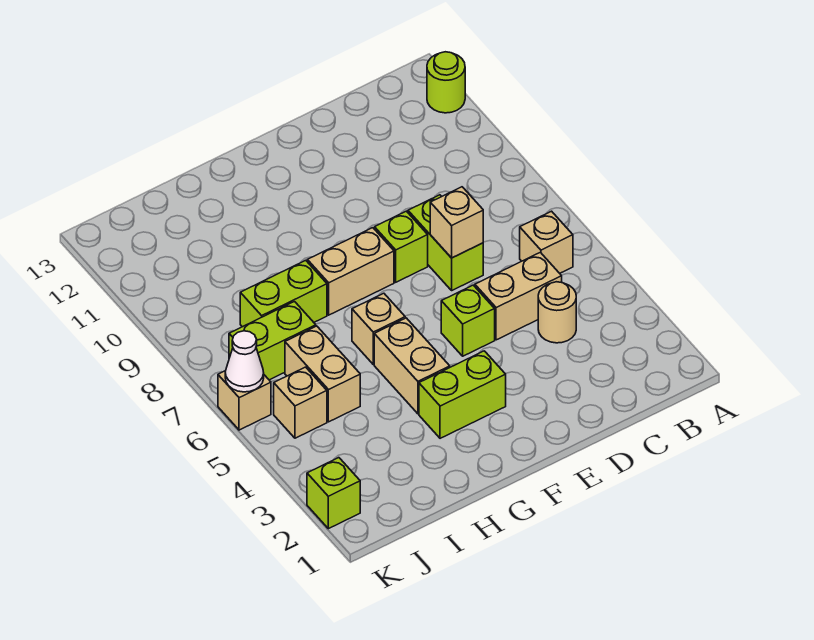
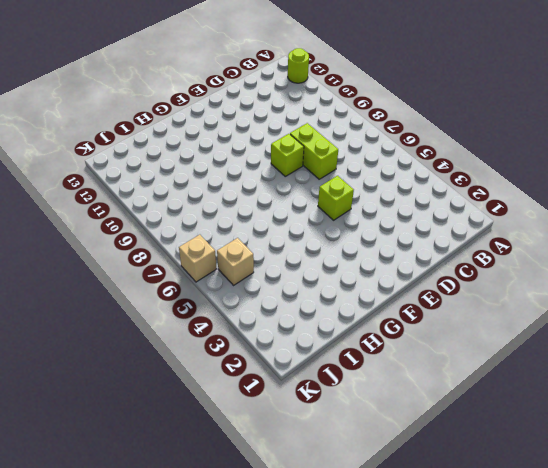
none -> tan 1x1 brick [520,211,573,273]
none -> tan 1x1 round brick [538,282,576,343]
none -> tan 1x2 brick [475,252,562,340]

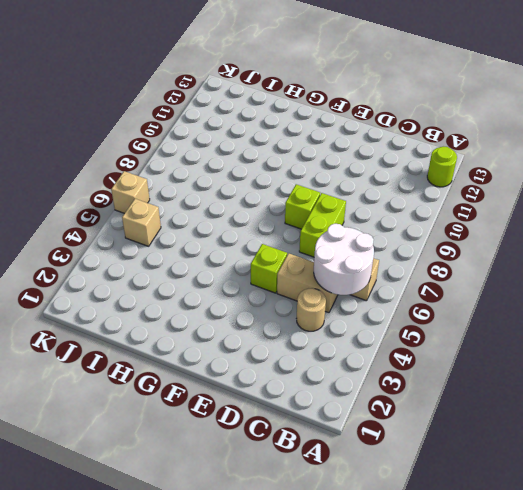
white 2x2 round brick [314,224,374,295] -> none
none -> lime 1x2 brick [419,351,506,438]
none -> tan 1x2 brick [307,228,394,315]
none -> tan 1x2 brick [374,318,450,414]

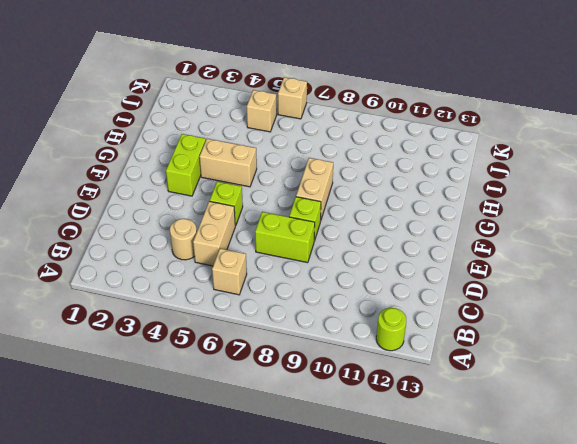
none -> tan 1x1 brick [352,293,405,364]
none -> lime 1x2 brick [240,260,327,327]
none -> tan 1x2 brick [285,326,360,422]

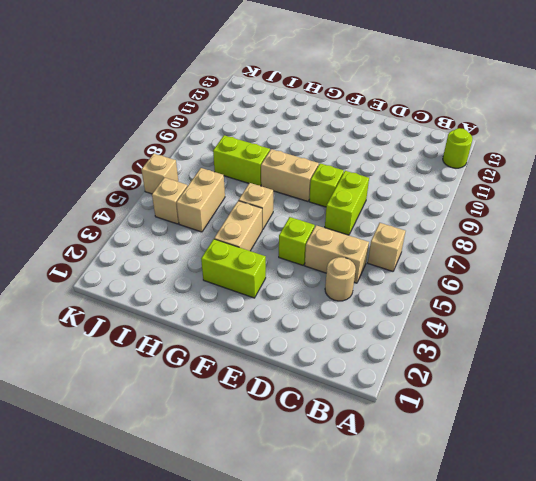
none -> lime 1x2 brick [229,302,316,380]
none -> lime 1x1 brick [307,458,360,529]
none -> tan 1x1 brick [430,187,483,258]

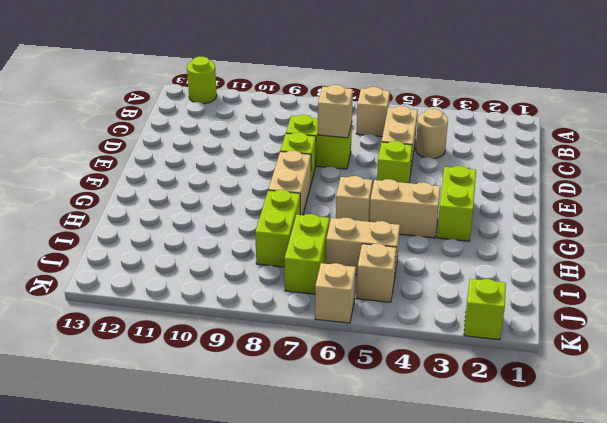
none -> white 1x1 cone [225,331,264,392]

